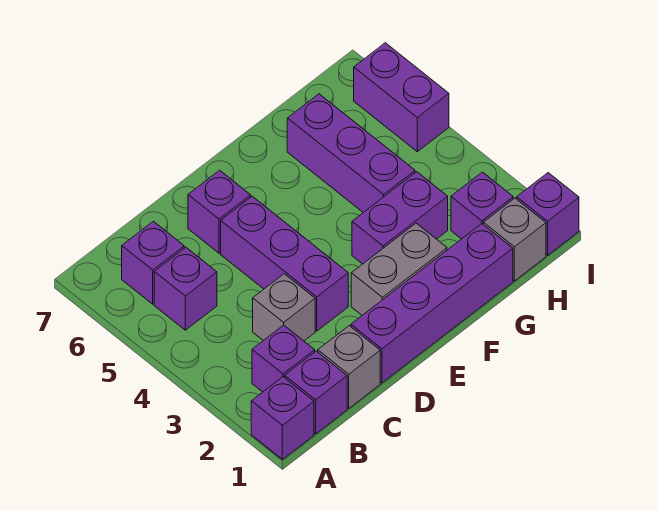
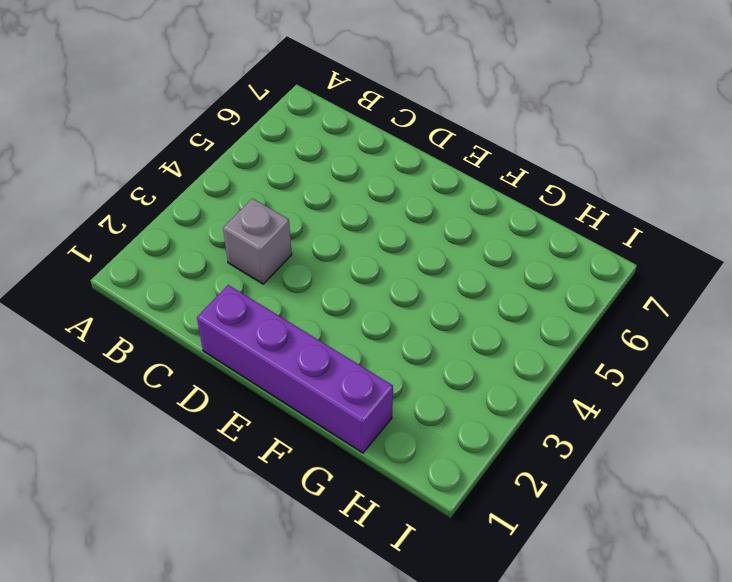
none -> purple 1x1 brick [251,377,314,459]
none -> purple 1x1 brick [285,351,347,434]
none -> purple 1x1 brick [252,325,315,392]

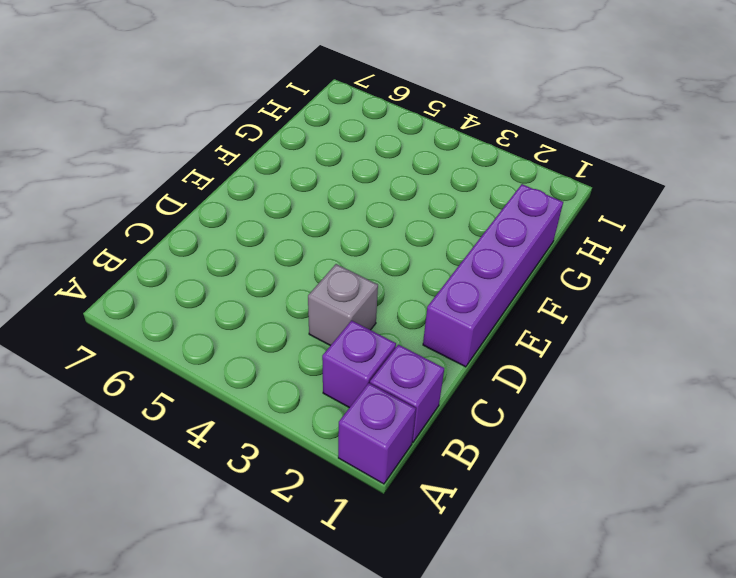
none -> purple 1x1 brick [154,247,217,330]
none -> purple 1x1 brick [122,221,184,304]
none -> grey 1x1 brick [318,326,380,408]

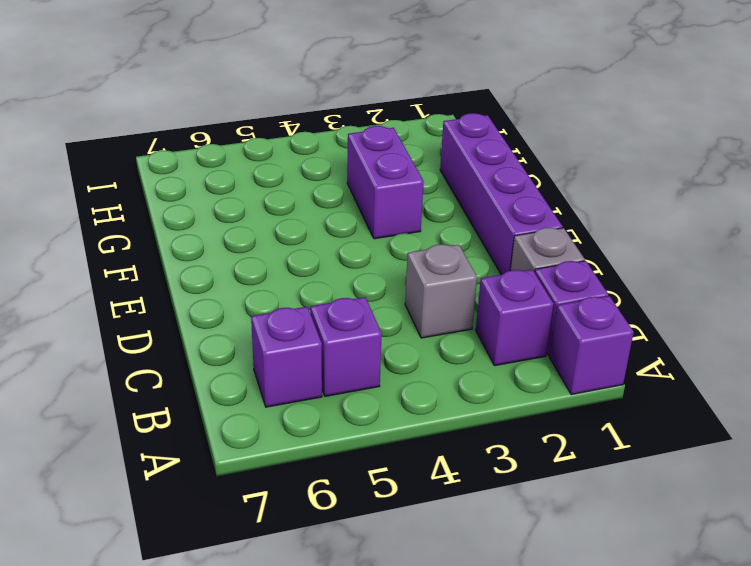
none -> purple 1x3 brick [221,196,348,331]
none -> purple 1x1 brick [188,170,251,253]
none -> grey 1x2 brick [351,223,447,315]

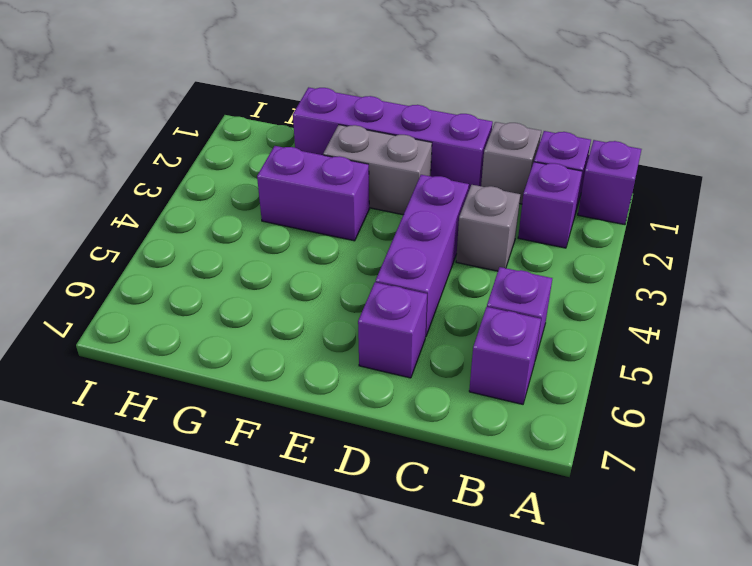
none -> purple 1x3 brick [287,94,415,213]
none -> grey 1x1 brick [483,198,546,281]
none -> purple 1x1 brick [451,172,513,239]

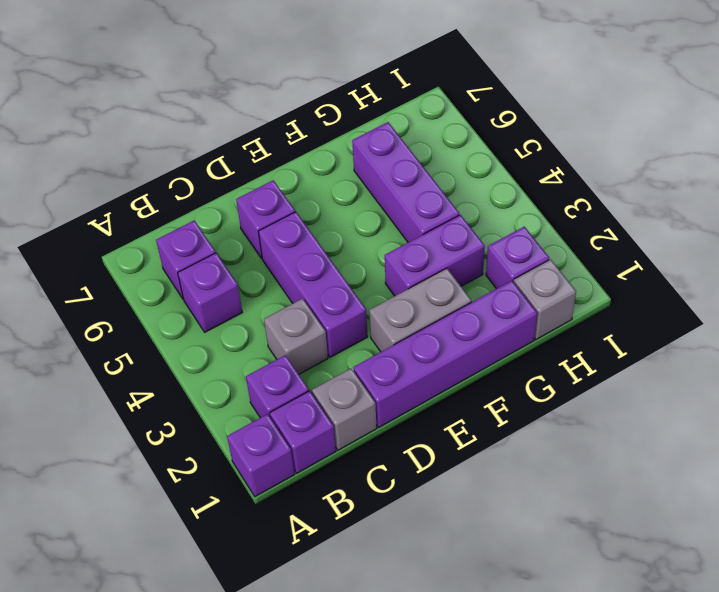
none -> purple 1x1 brick [517,173,579,255]
none -> purple 1x2 brick [354,43,449,152]

